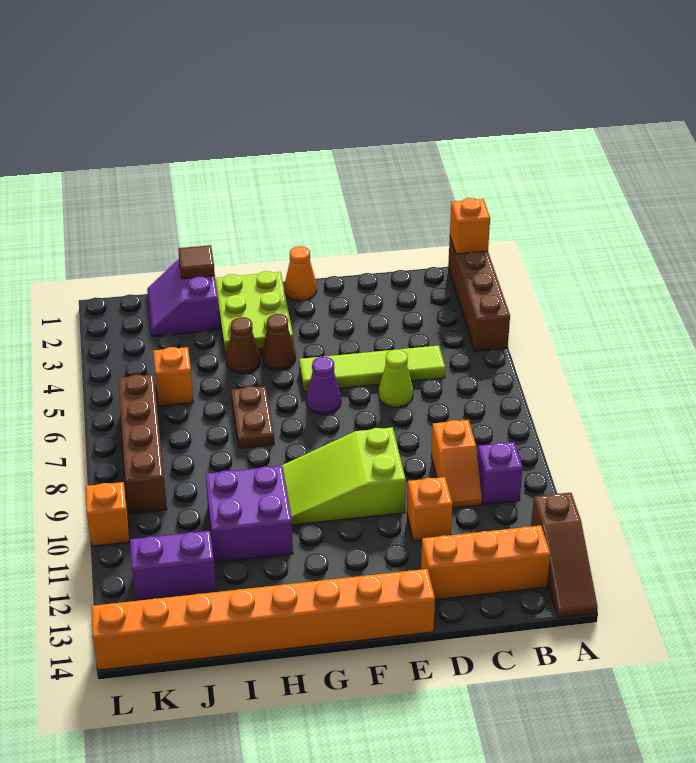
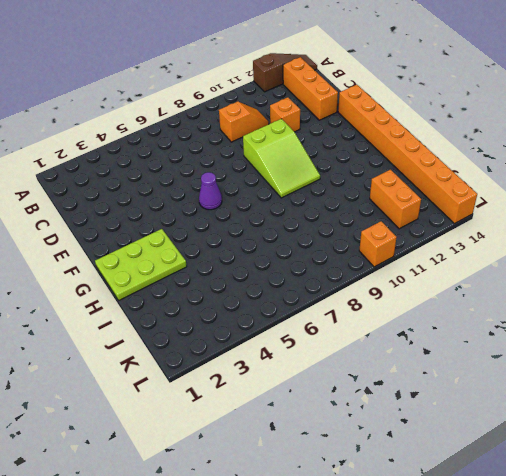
orange 1x2 brick [370,170,421,229] -> purple 1x2 brick [130,531,216,601]
none -> brown 1x4 brick [448,237,510,351]
none -> purple 1x1 brick [477,442,523,504]
none -> lime 1x4 tile [299,345,445,392]

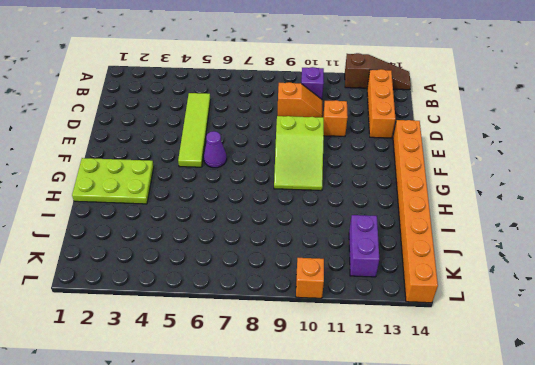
none -> brown 1x4 brick [448,237,510,351]
none -> lime 1x1 cone [379,350,413,407]
none -> orange 1x1 cone [284,246,317,300]

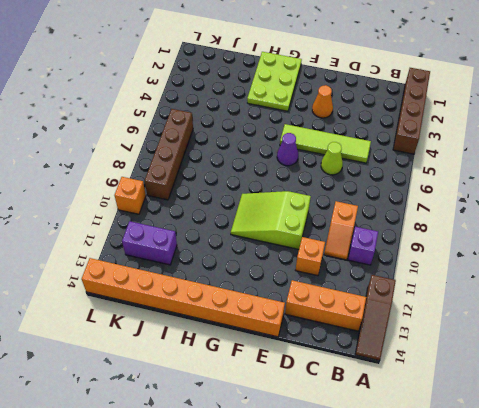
orange 1x1 cone [312,85,333,118] -> orange 1x1 cone moved to [284,246,317,300]
none -> brown 1x1 cone [262,314,296,370]
none -> brown 1x1 cone [226,317,260,373]
none -> brown 1x2 plate [231,386,274,448]

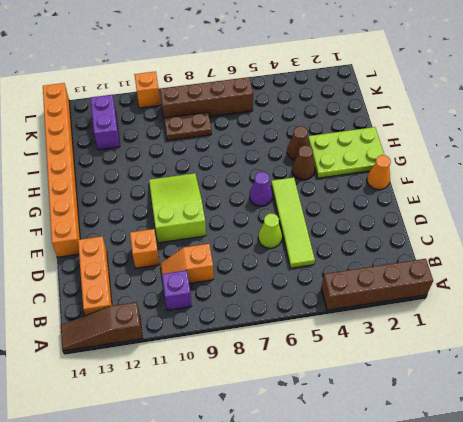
brown 1x2 plate [164,112,212,141] -> brown 1x2 plate moved to [231,386,274,448]
none -> purple 2x2 brick [205,466,293,562]
none -> purple 2x2 slope [147,259,220,336]
none -> orange 1x1 brick [153,347,193,406]

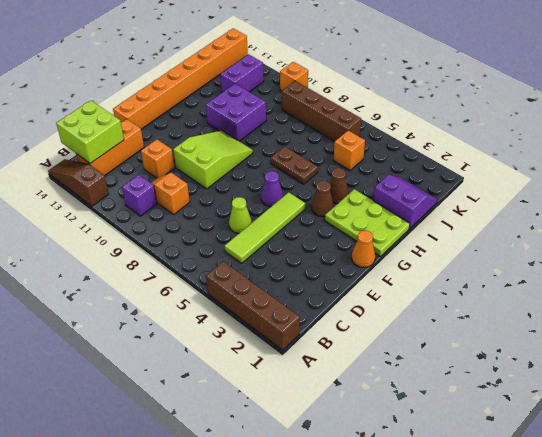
lime 2x2 brick [56,100,124,163] -> none
none -> orange 1x1 brick [450,198,490,254]
none -> brown 1x1 tile [178,245,215,279]

